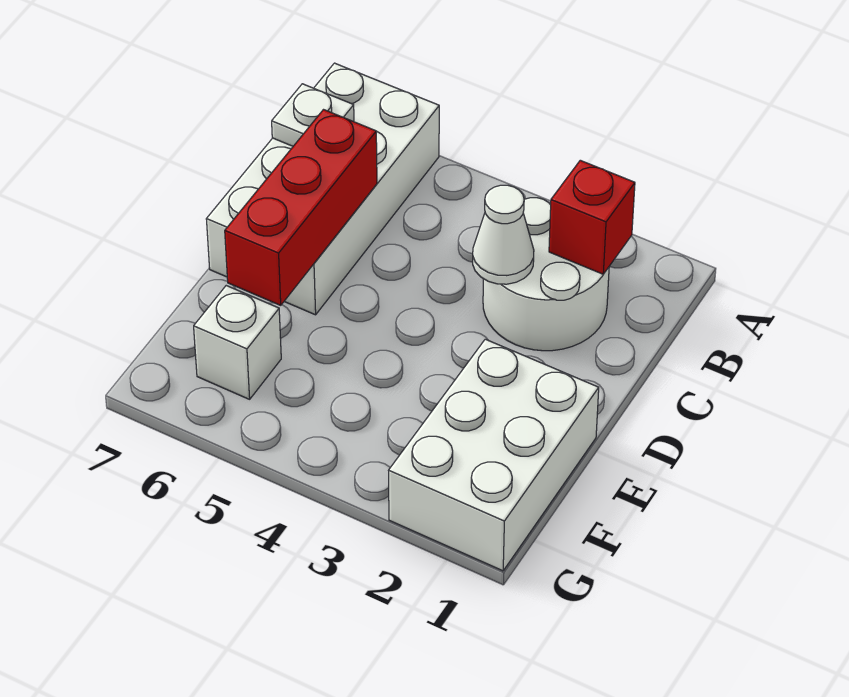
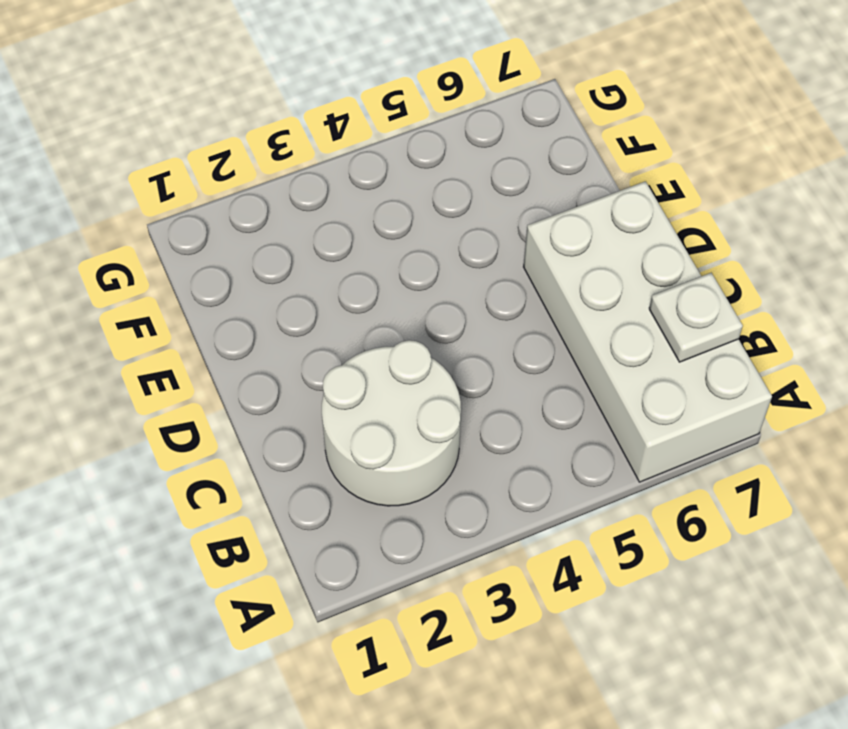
none -> white 2x3 brick [389,339,599,571]
none -> white 1x1 brick [194,286,281,399]

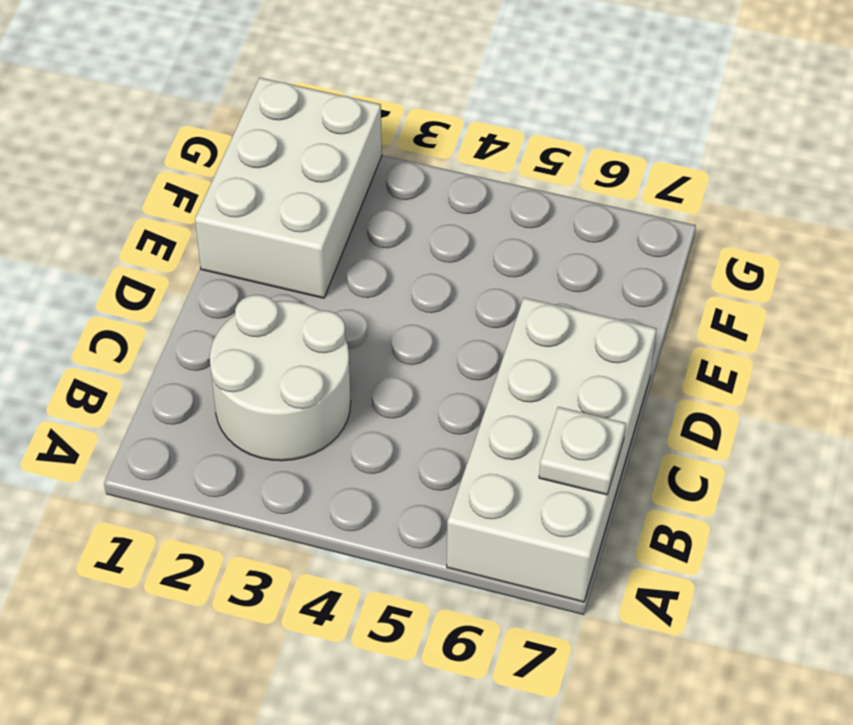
none -> white 1x1 brick [194,286,281,399]
none -> red 1x1 brick [549,160,635,274]

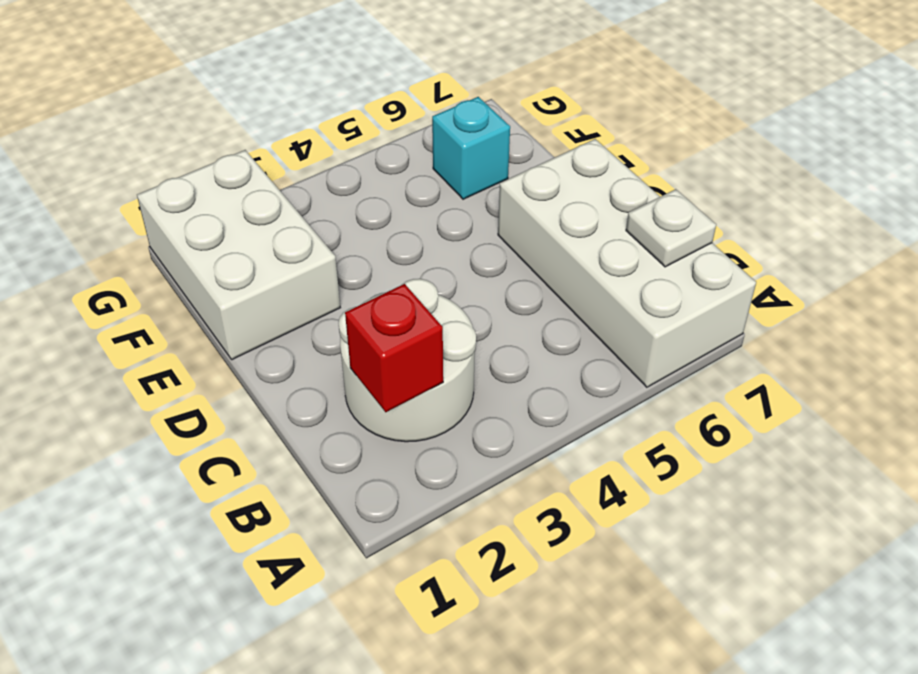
cyan 1x1 brick [432,97,510,199] -> white 1x1 brick [194,286,281,399]
none -> white 1x1 cone [473,185,534,284]
none -> red 1x3 brick [225,110,377,305]

